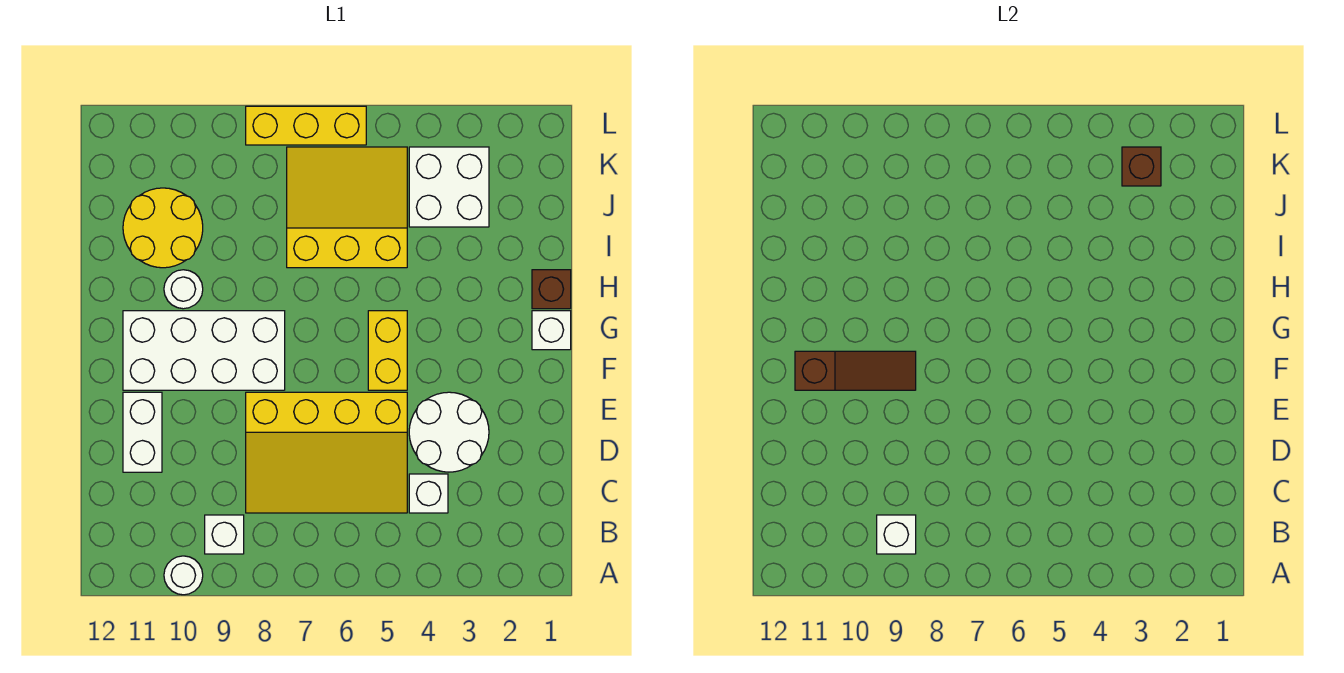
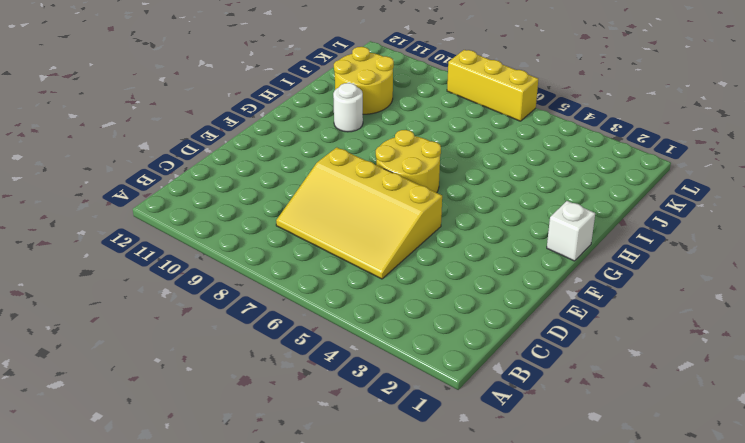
yellow 2x2 round brick [376,130,441,193] -> none
none -> white 1x1 round brick [164,556,203,595]
none -> white 1x1 brick [205,515,244,554]
none -> white 1x1 brick [409,474,448,513]

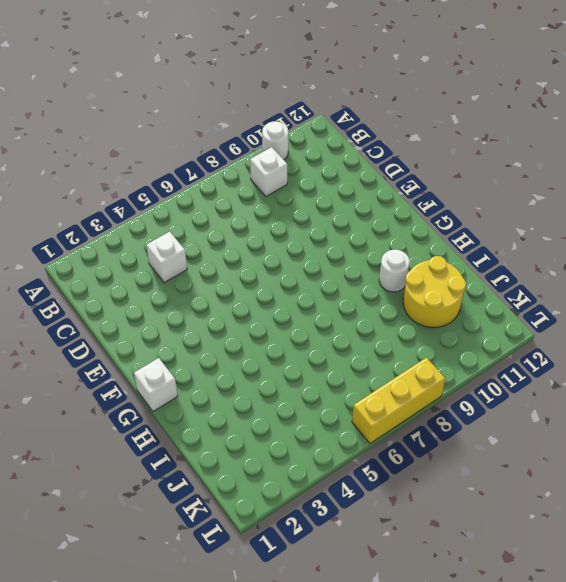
none -> yellow 3x4 slope [246,392,407,513]
none -> white 2x2 round brick [409,392,489,472]
none -> white 1x2 brick [123,392,162,472]

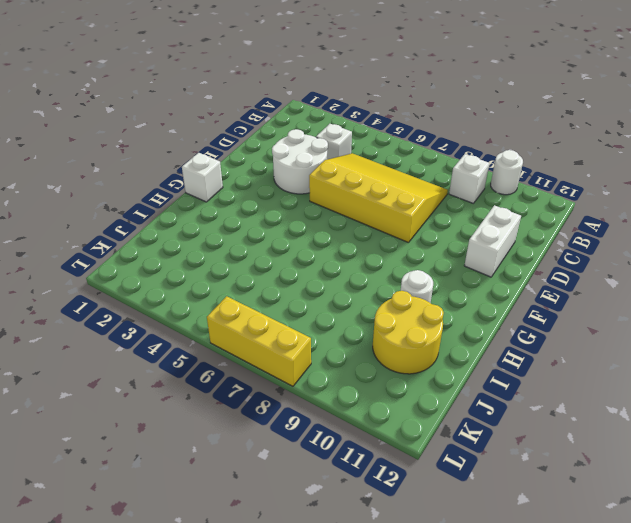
none -> yellow 1x2 brick [368,311,407,390]
none -> white 2x4 brick [123,311,285,390]
none -> brown 1x1 brick [532,270,571,309]

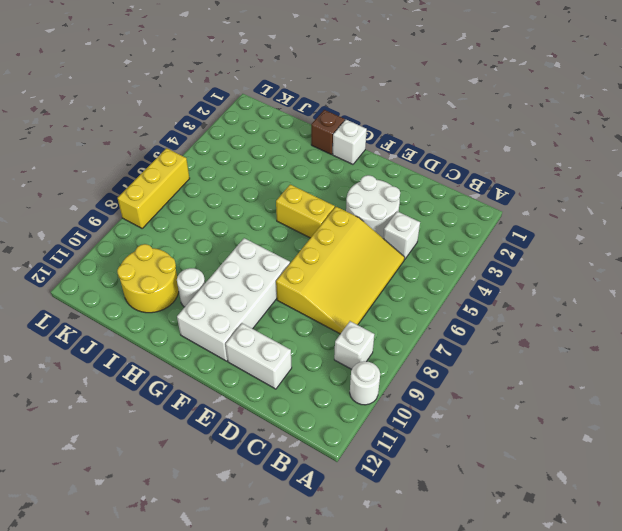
none -> yellow 3x3 slope [287,147,407,268]
none -> white 2x2 brick [409,147,489,227]
none -> white 1x1 brick [877,515,916,554]

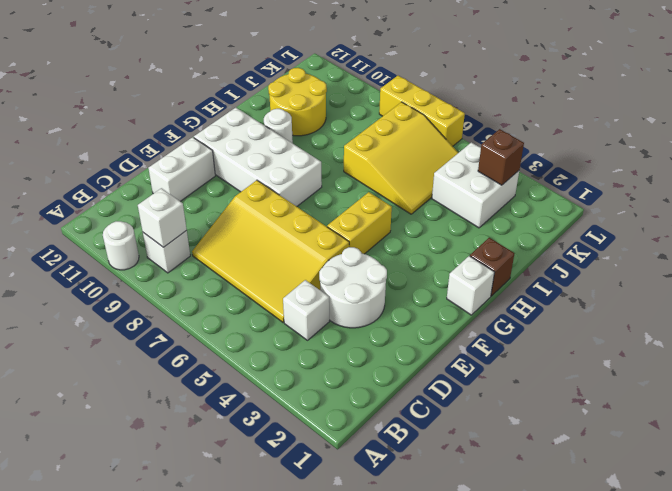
yellow 3x3 slope [344,102,458,214] -> yellow 3x3 slope turned to [287,147,407,268]
none -> brown 1x3 slope [795,351,916,390]

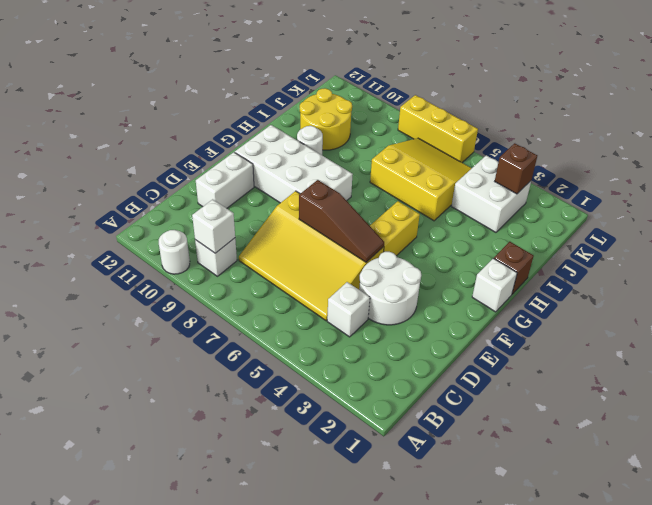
brown 1x3 slope [299,180,384,262] -> brown 1x3 slope moved to [795,351,916,390]

